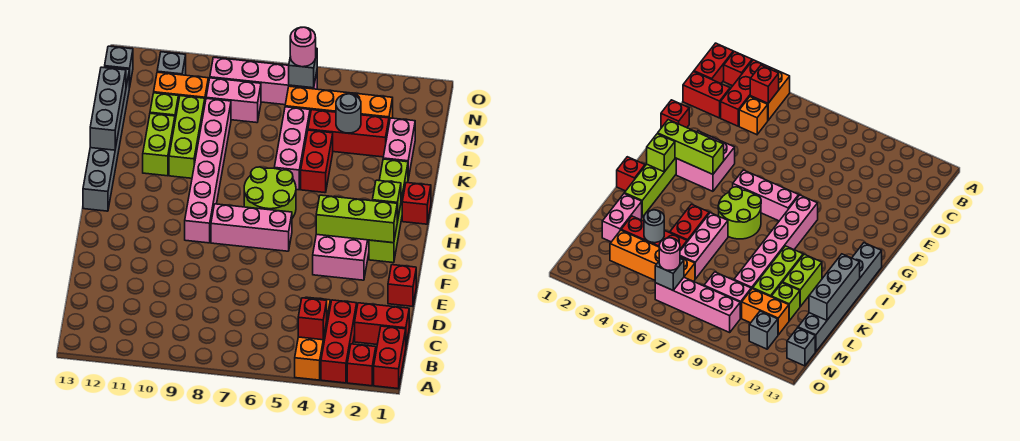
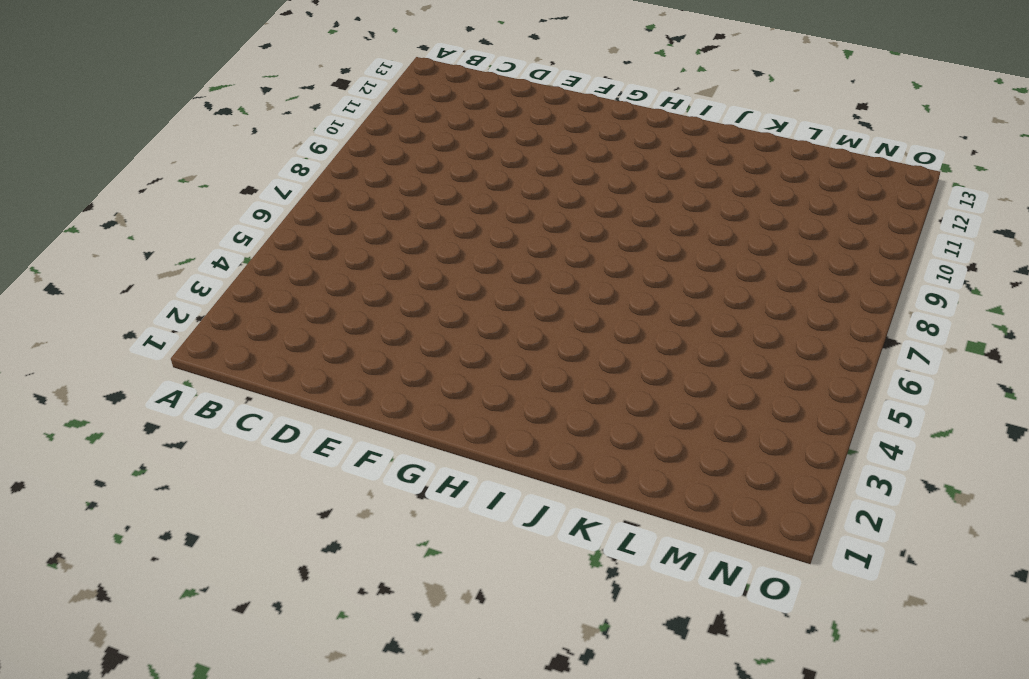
none -> red 1x2 brick [374,326,406,389]
none -> red 1x1 brick [347,344,376,386]
none -> red 1x3 brick [321,300,357,383]
none -> orange 1x2 brick [295,322,327,380]

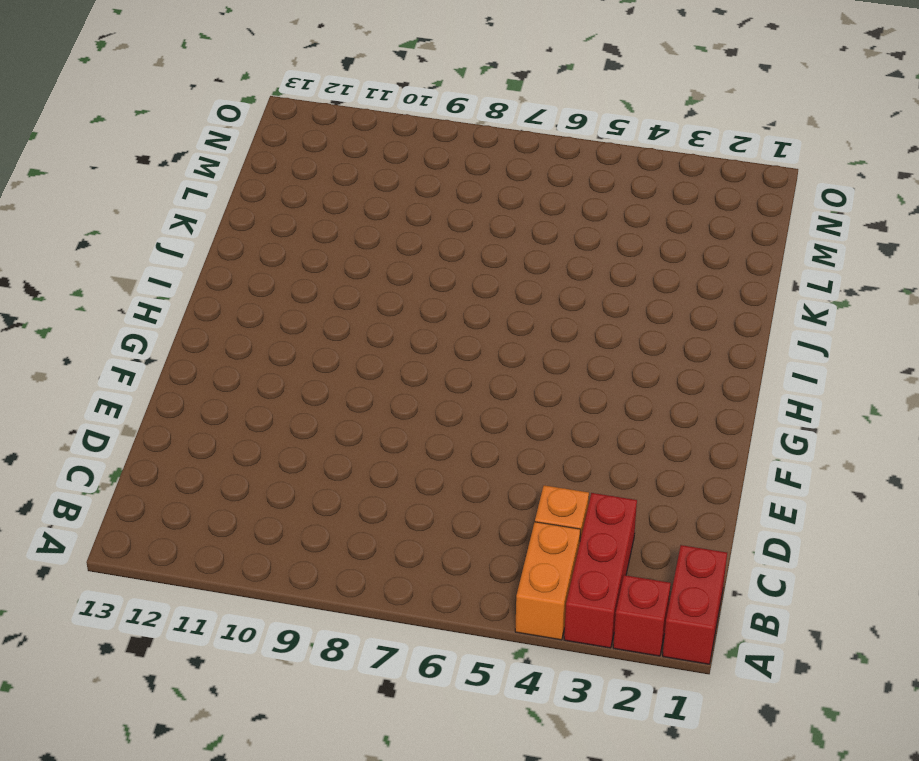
none -> red 1x2 brick [355,303,409,344]
none -> red 1x1 brick [388,265,416,306]
none -> pink 2x2 brick [313,234,369,280]
none -> lime 1x4 brick [369,159,408,263]

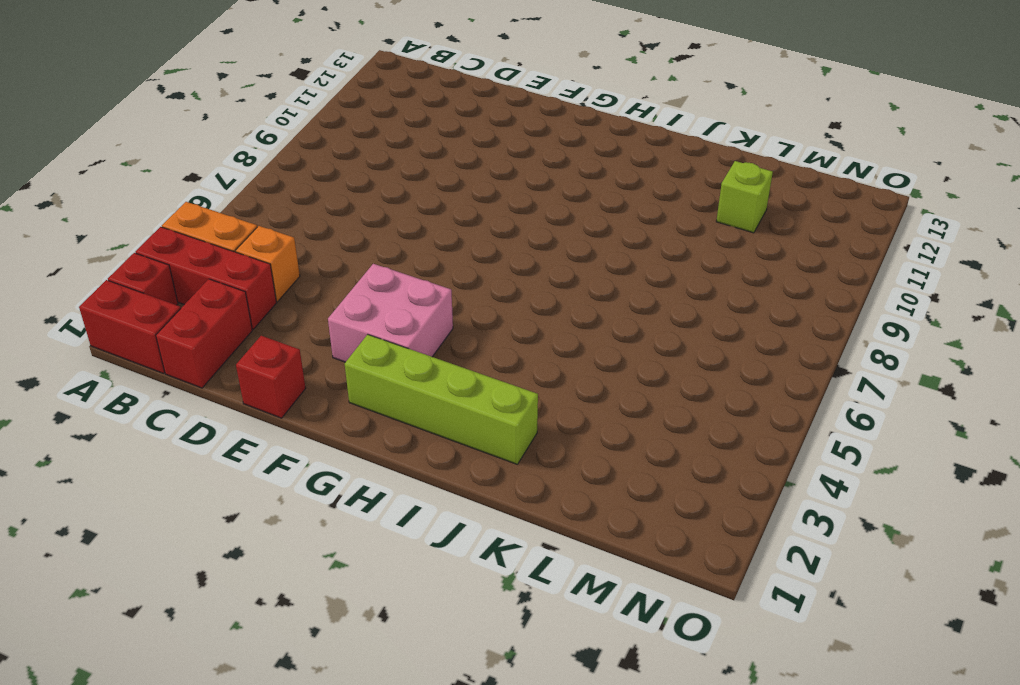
none -> pink 1x3 brick [211,204,292,251]
none -> pink 1x6 brick [185,98,231,243]
none -> lime 2x2 round brick [244,167,296,218]
none -> grey 1x6 brick [83,67,129,211]

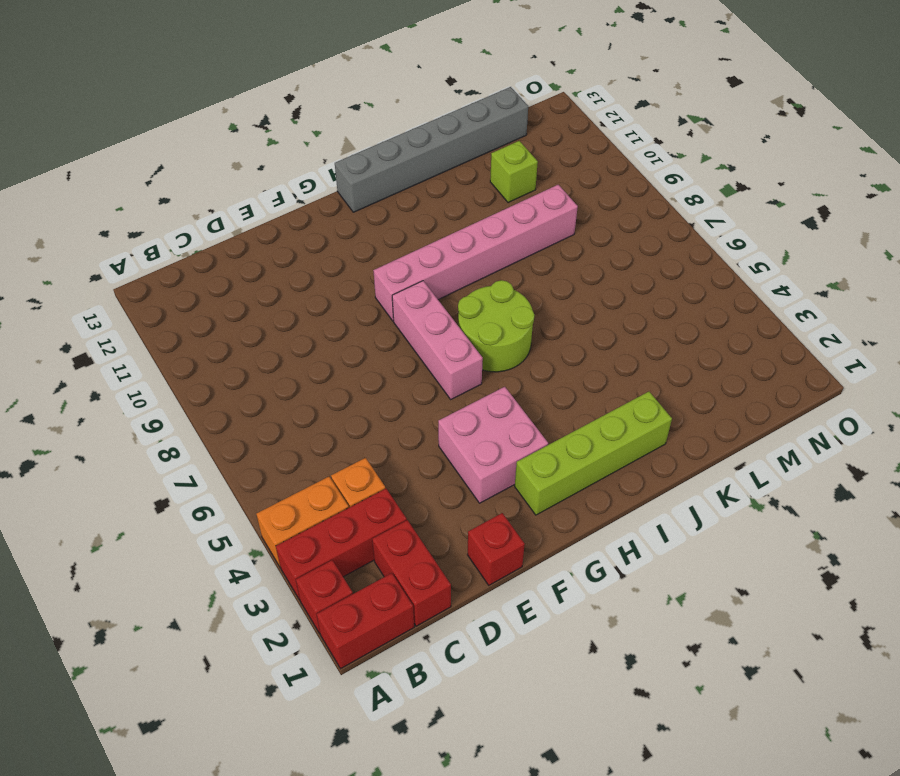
none -> red 1x1 brick [402,183,431,224]
none -> red 1x2 brick [301,130,333,193]
none -> pink 1x3 brick [274,107,310,190]
none -> lime 1x3 brick [169,96,205,178]

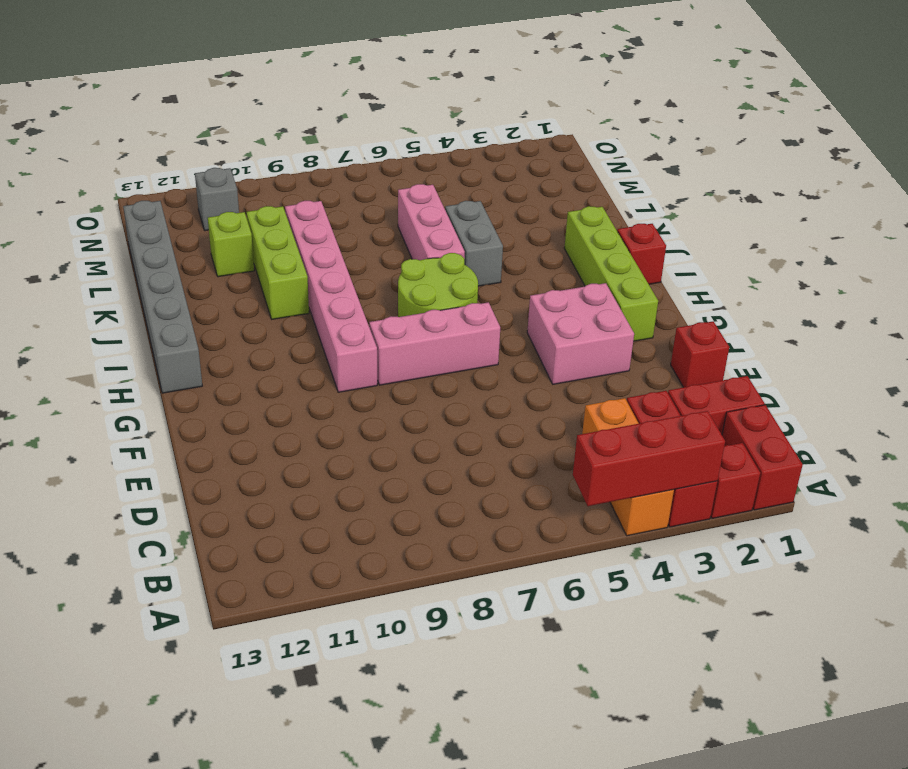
red 1x3 brick [573,411,725,506] -> red 1x3 brick moved to [308,110,389,157]
grey 1x2 brick [445,201,503,286] -> red 1x2 brick [301,130,333,193]
none -> lime 1x2 brick [143,113,175,176]
none -> pink 1x2 brick [383,118,415,179]
none -> orange 1x4 brick [285,86,393,122]
none -> pink 1x2 brick [206,78,261,123]

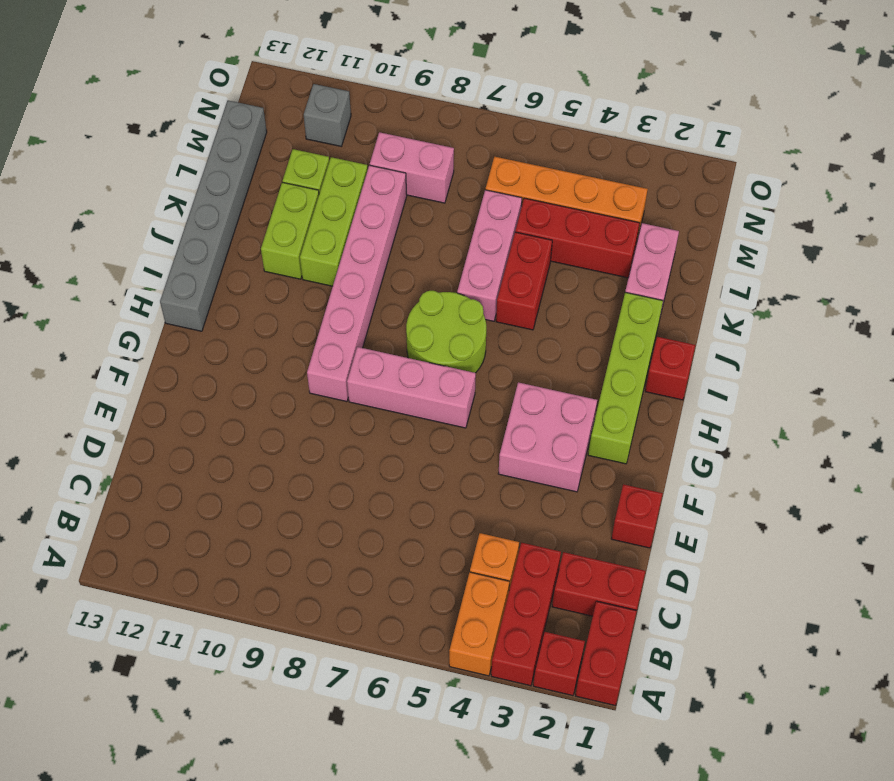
none -> orange 1x2 brick [154,72,208,102]
none -> pink 1x4 brick [210,57,317,105]
none -> grey 1x1 brick [105,46,133,88]
none -> red 1x1 brick [298,298,327,340]

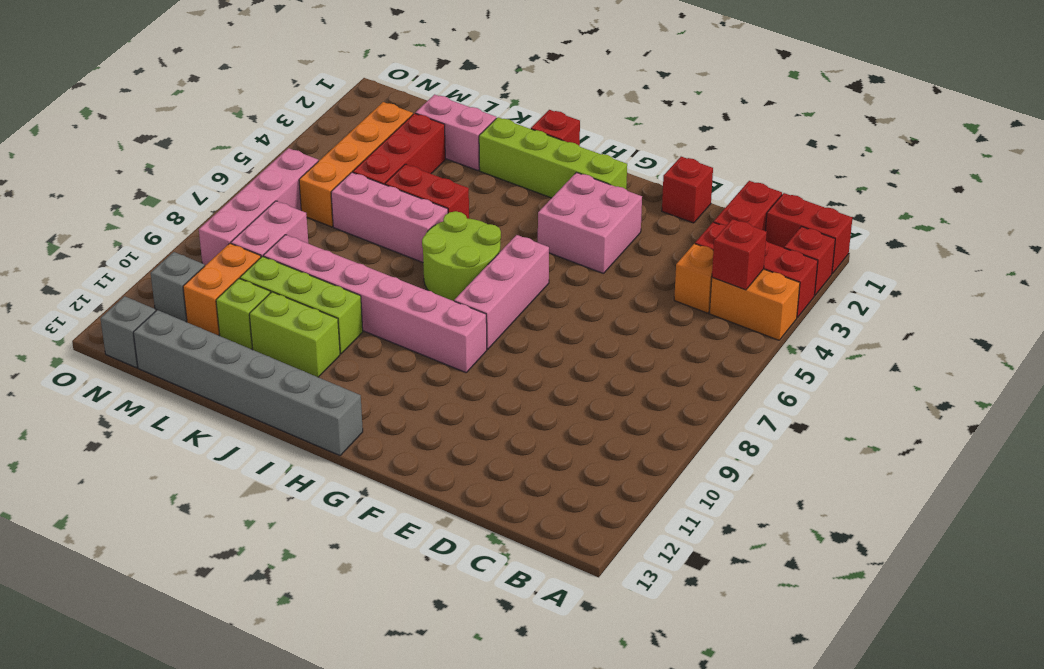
none -> lime 1x3 brick [316,195,397,243]
none -> lime 1x1 brick [372,180,401,222]
none -> grey 1x3 brick [90,67,126,150]
none -> grey 1x1 round brick [336,94,361,133]

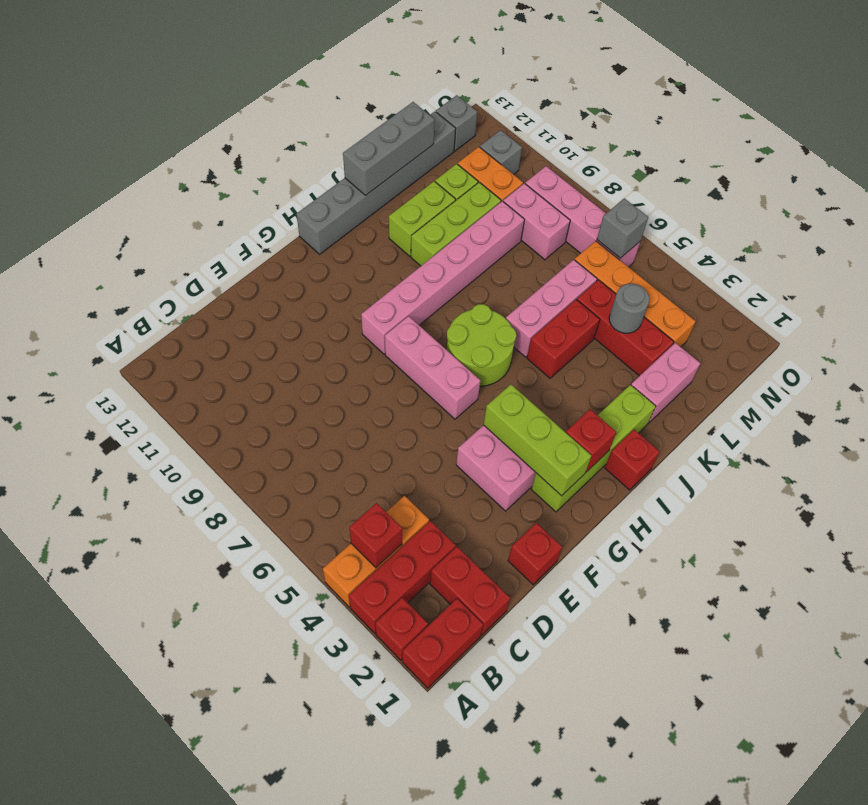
red 1x1 brick [566,409,616,472] -> lime 1x1 brick [372,180,401,222]
none -> pink 1x1 round brick [290,27,316,67]

